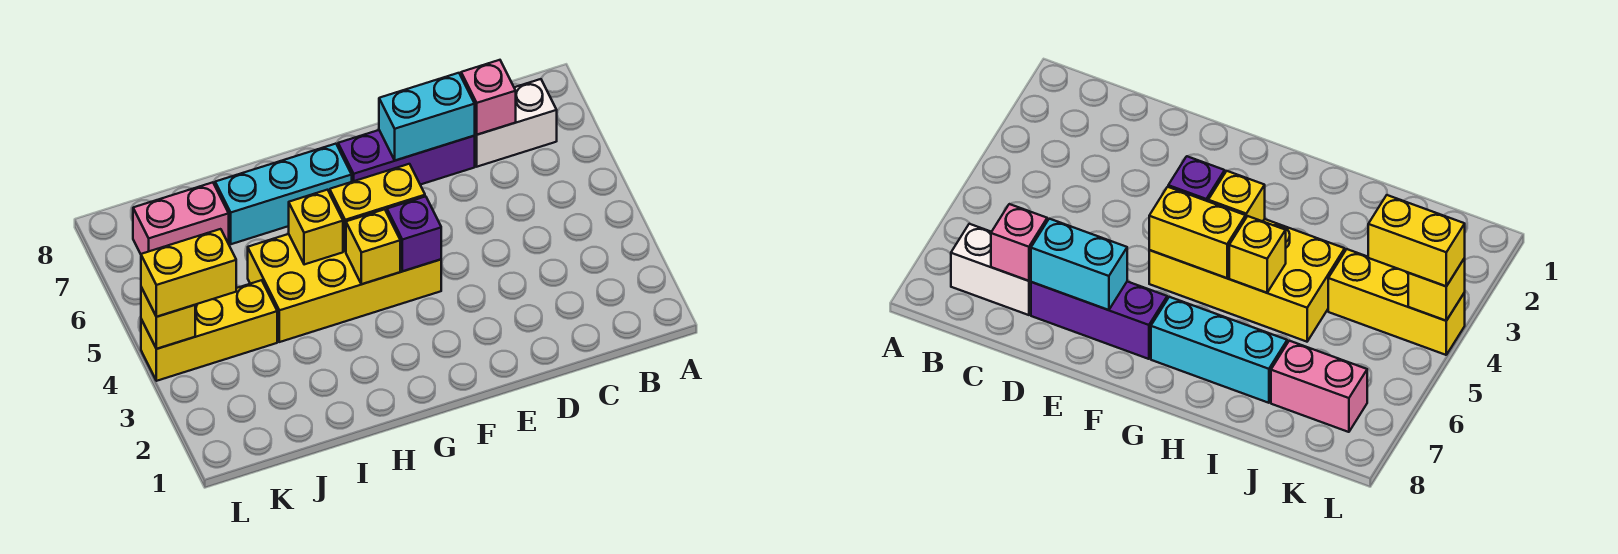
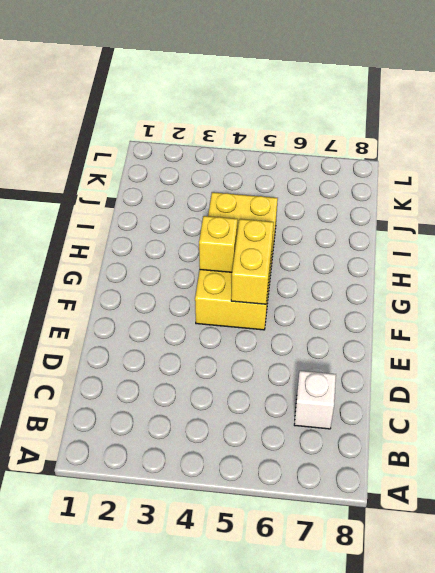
white 1x1 brick [294,371,336,429] -> white 1x2 brick [474,79,557,167]
none -> purple 1x3 brick [338,130,475,185]
none -> cyan 1x3 brick [215,144,352,244]
none -> yellow 1x3 brick [141,280,277,381]

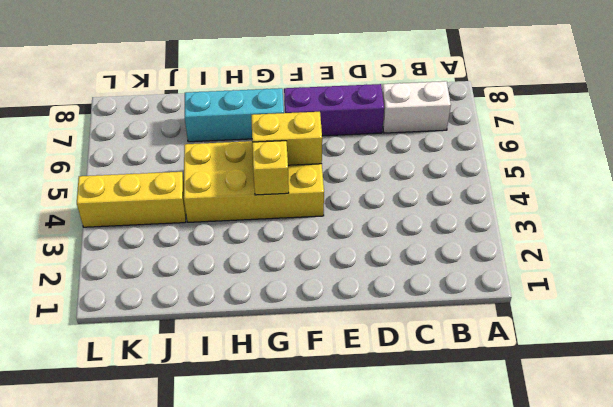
none -> pink 1x2 brick [133,182,229,254]
none -> pink 1x1 brick [461,60,516,135]
none -> cyan 1x2 brick [379,73,475,160]

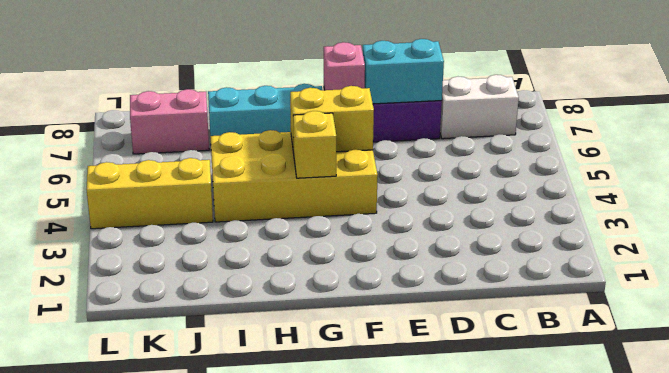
pink 1x1 brick [324,42,365,90] -> pink 1x1 brick moved to [461,60,516,135]
none -> purple 1x1 brick [387,196,441,271]
none -> yellow 1x1 brick [289,190,343,265]
none -> yellow 1x1 brick [141,287,195,349]

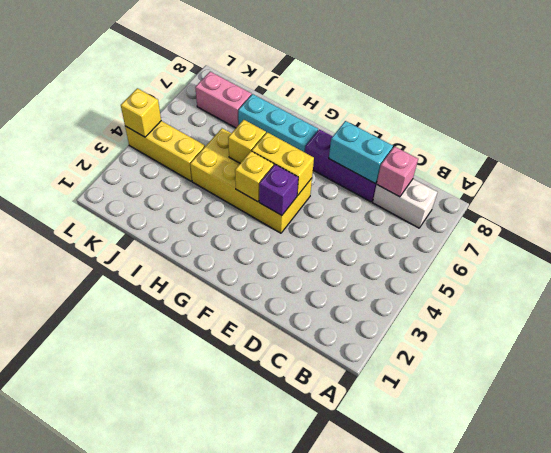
none -> yellow 1x2 brick [141,229,236,317]

